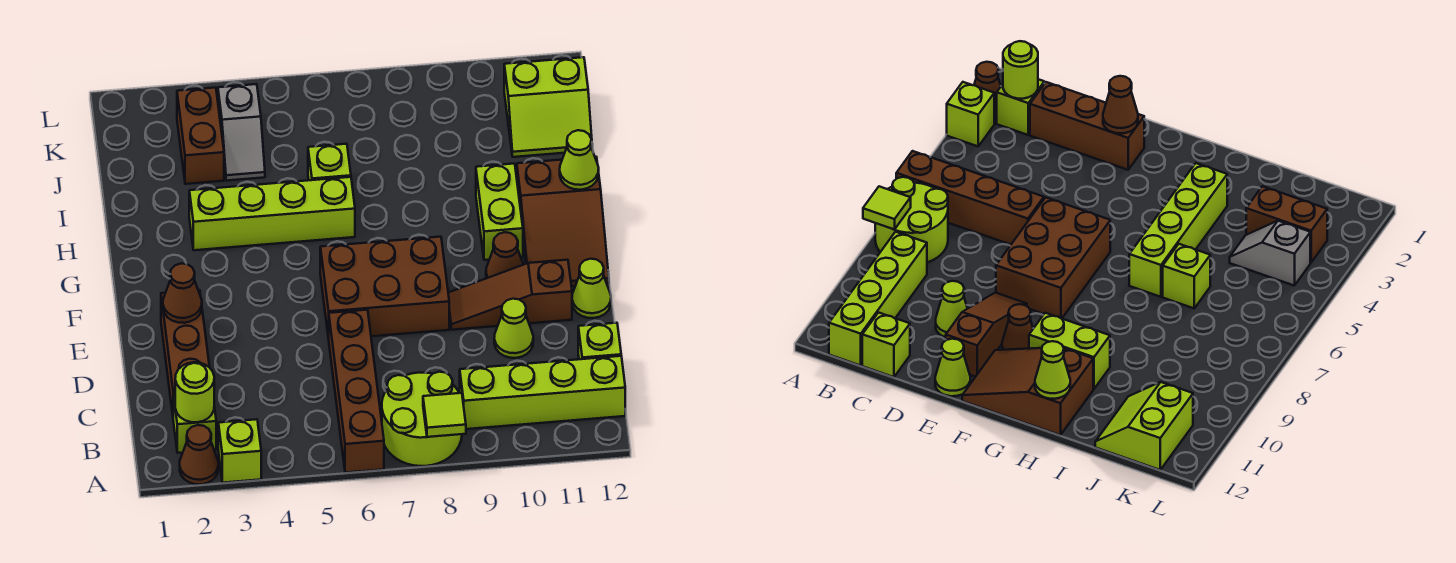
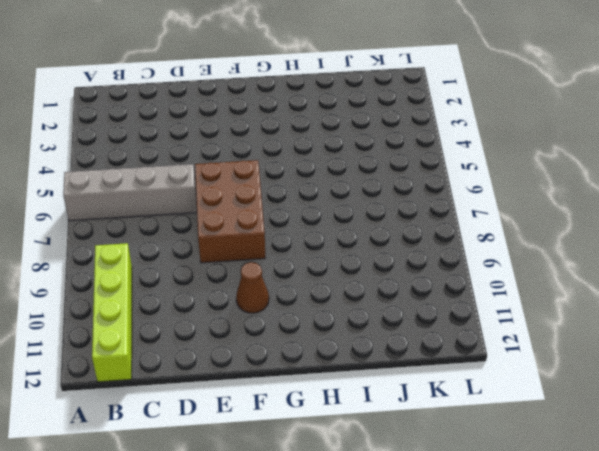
grey 1x4 brick [63,164,197,221] -> brown 1x4 brick [329,310,384,473]
none -> brown 1x1 cone [180,425,218,484]
none -> lime 1x1 brick [218,419,261,483]
none -> lime 2x2 round brick [382,372,462,466]

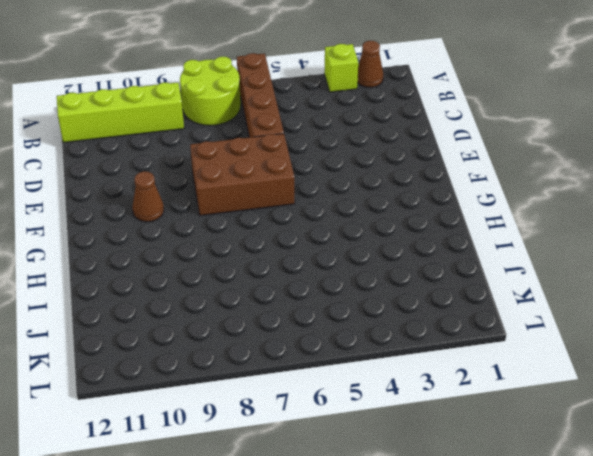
none -> lime 1x1 brick [173,393,216,453]
none -> brown 1x3 brick [161,290,210,414]
none -> lime 1x1 brick [578,323,621,359]

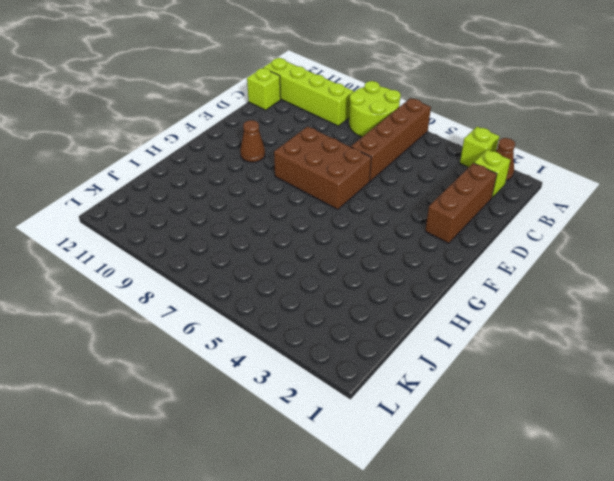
none -> lime 1x1 cone [494,299,533,358]
none -> brown 1x3 slope [448,260,572,330]
none -> lime 1x1 cone [572,259,611,318]

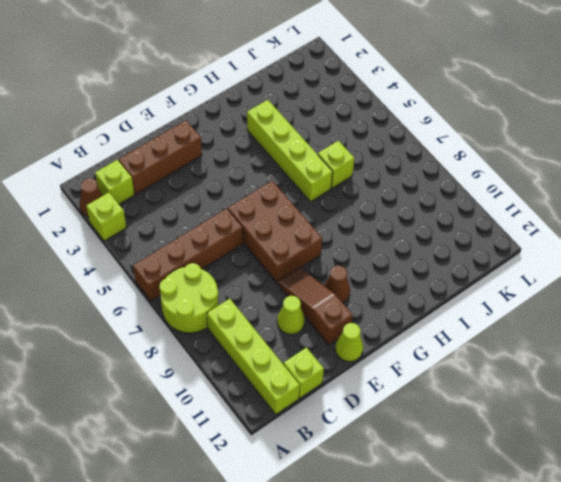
none -> brown 2x3 slope [517,157,609,286]
none -> lime 1x2 brick [476,164,523,260]
none -> brown 1x2 brick [177,88,224,184]

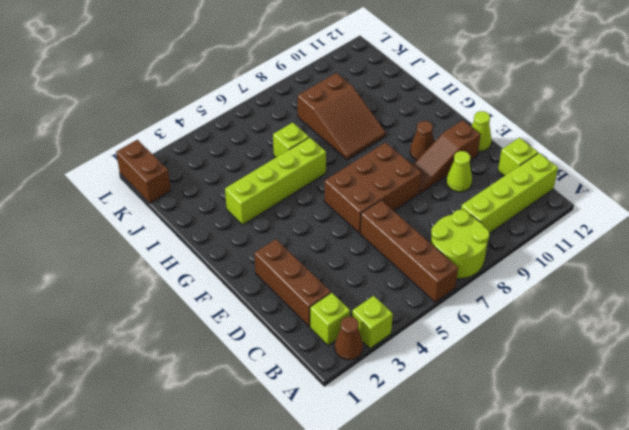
brown 2x3 slope [298,73,386,160] -> brown 2x3 slope moved to [517,157,609,286]
brown 1x2 brick [116,140,171,203] -> brown 1x2 brick moved to [177,88,224,184]
none -> lime 1x2 brick [476,164,523,260]
none -> grey 1x2 slope [218,84,265,181]
none -> lime 2x2 slope [504,57,592,157]

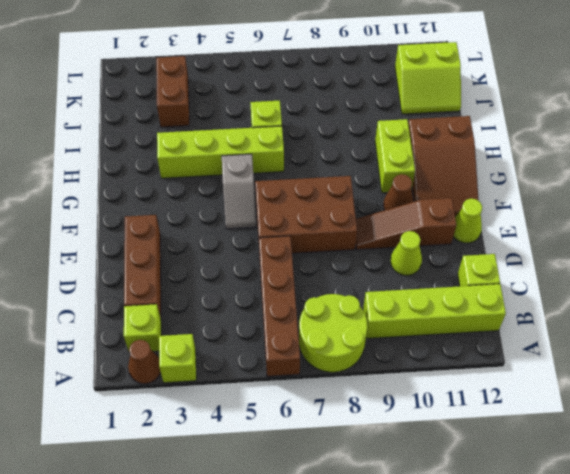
grey 1x2 slope [222,154,256,229] -> grey 1x2 slope moved to [218,84,265,181]
none -> lime 1x1 tile [423,393,466,437]
none -> lime 1x1 round brick [175,362,214,422]
none -> brown 1x1 cone [163,263,202,323]

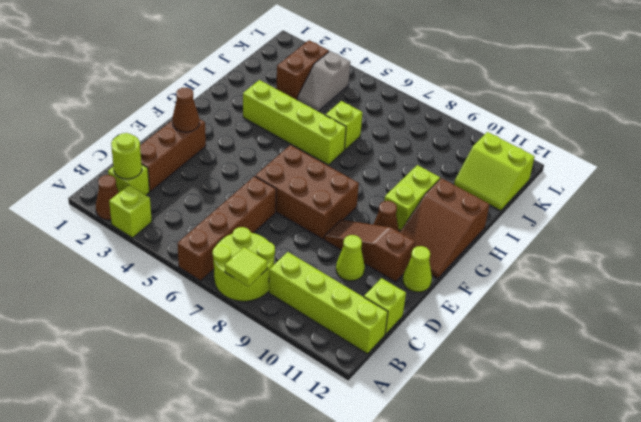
none -> lime 1x1 cone [560,130,599,190]

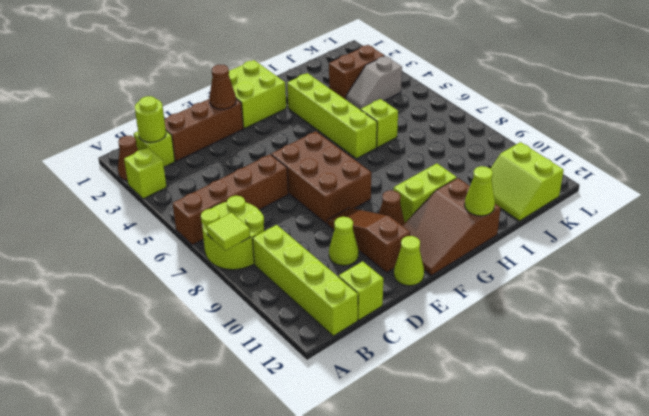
lime 2x2 brick [229,60,286,128] -> none

